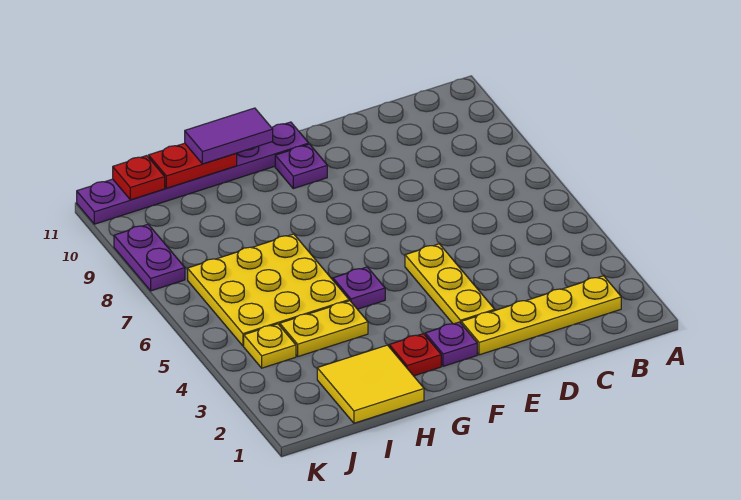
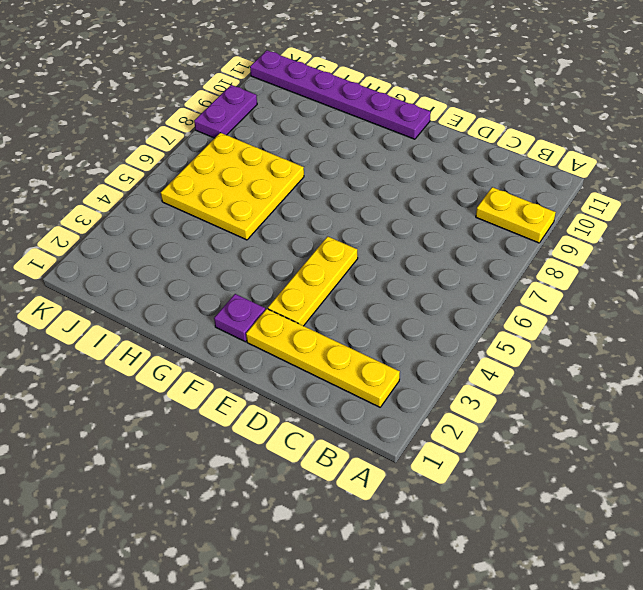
yellow 1x2 plate [476,187,556,243] -> yellow 1x2 plate moved to [280,301,368,356]
none -> purple 1x1 plate [275,144,327,189]
none -> red 1x1 plate [389,334,441,376]
none -> purple 1x1 plate [333,267,385,309]

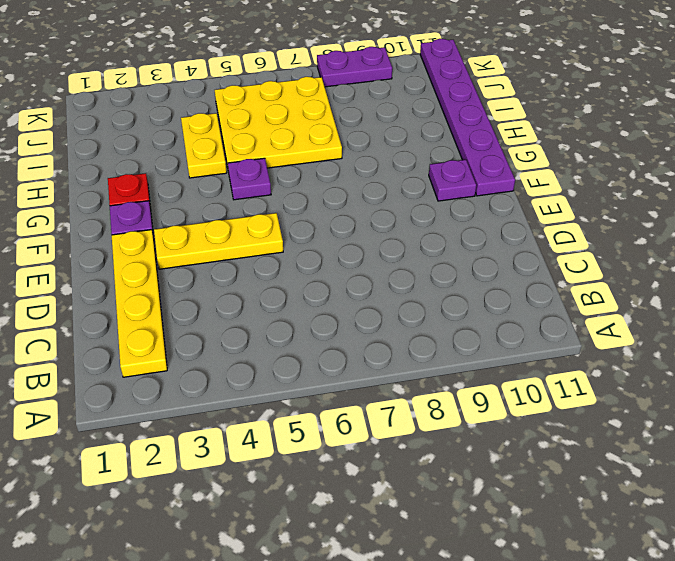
none -> yellow 2x2 tile [317,345,424,423]
none -> yellow 1x1 plate [244,324,296,368]
none -> red 1x2 plate [149,143,237,188]

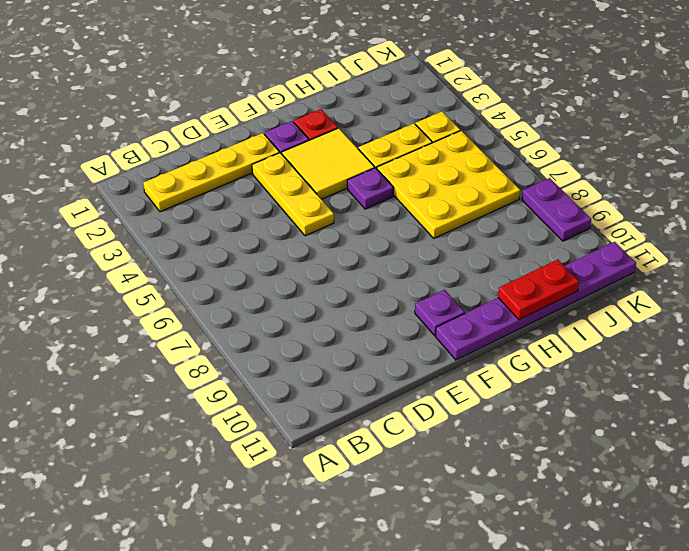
yellow 2x2 tile [282,128,375,199] -> yellow 2x2 tile moved to [317,345,424,423]
none -> red 1x1 plate [113,156,165,200]
none -> purple 1x2 tile [185,108,273,164]

